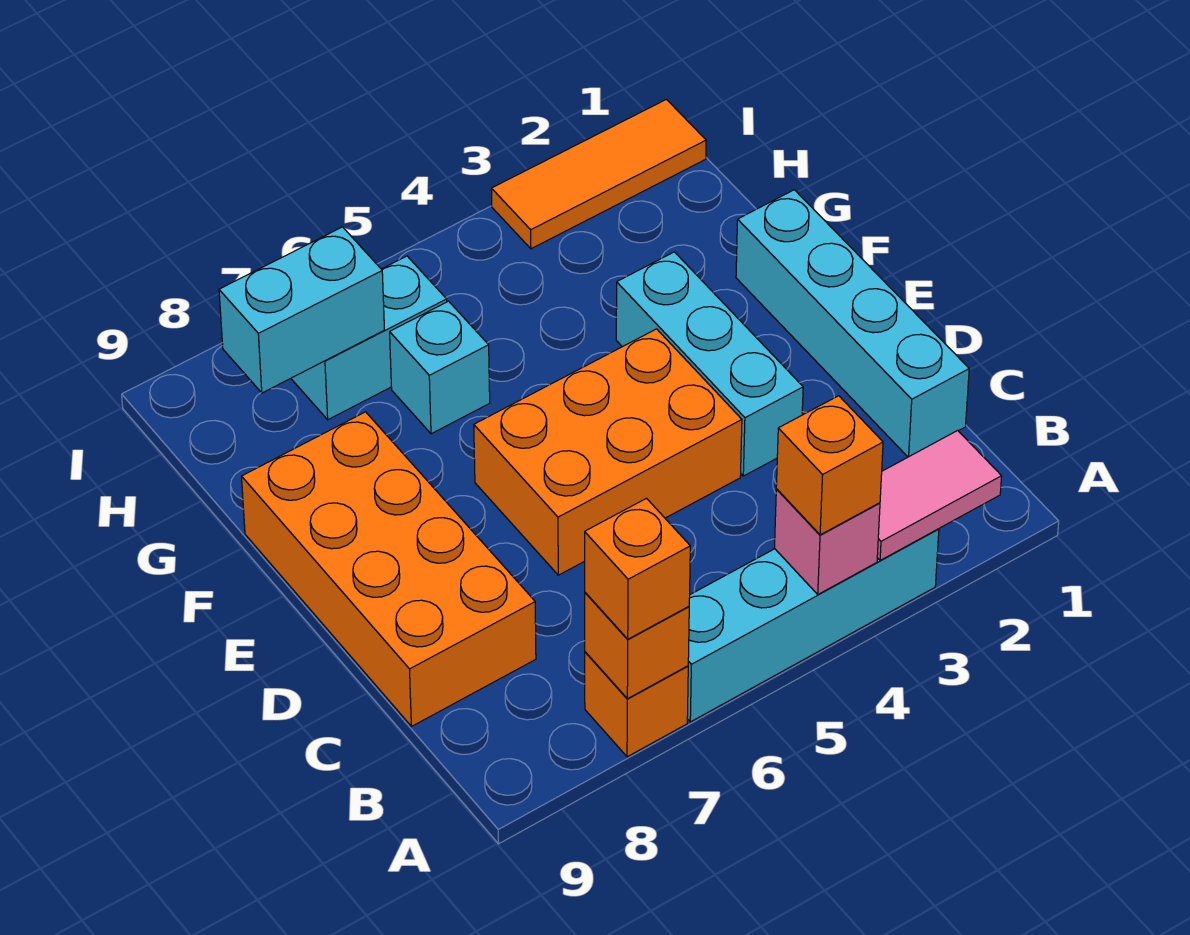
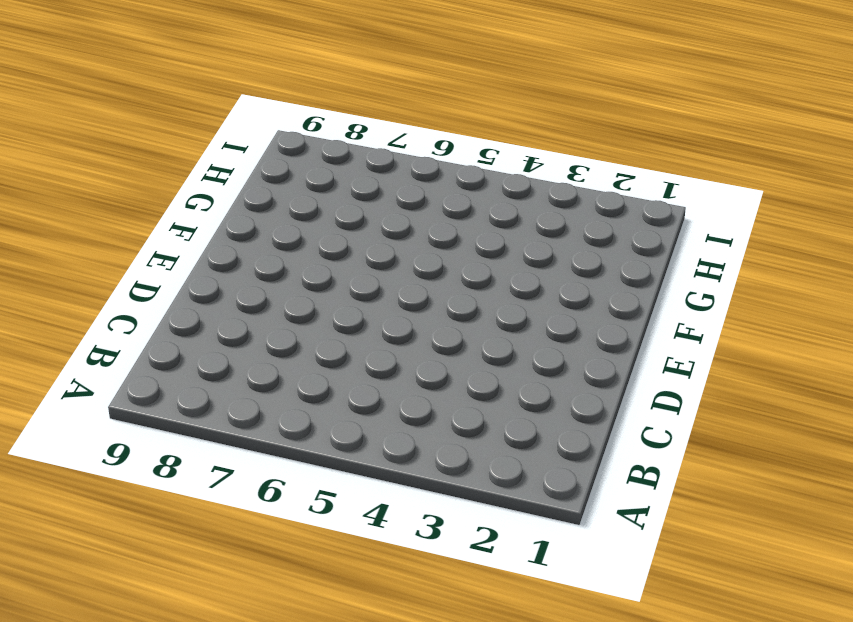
none -> cyan 1x4 brick [687,529,939,722]
none -> orange 1x1 brick [585,652,688,757]
none -> cyan 1x4 brick [736,190,969,457]

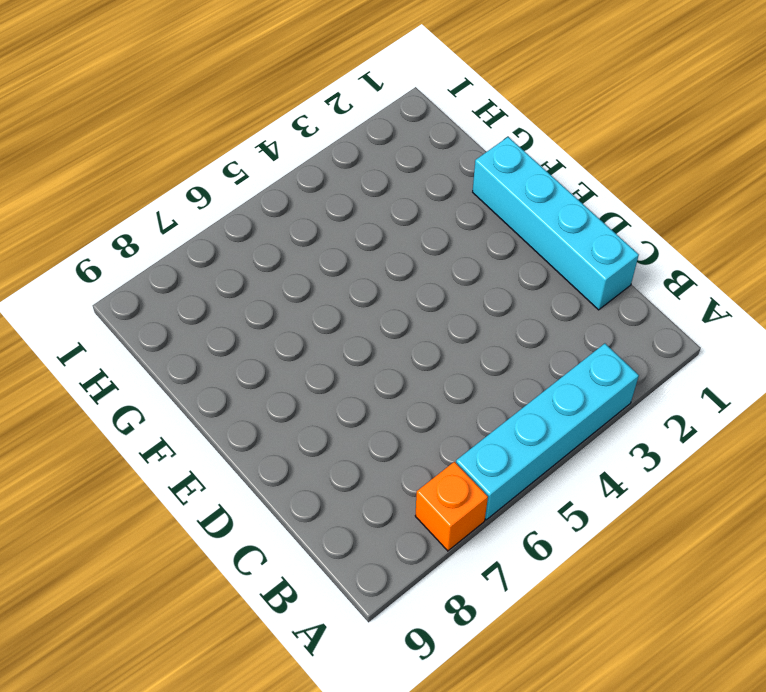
none -> orange 2x4 brick [242,412,536,726]
none -> cyan 1x3 brick [616,252,803,476]
none -> orange 2x3 brick [474,329,742,575]

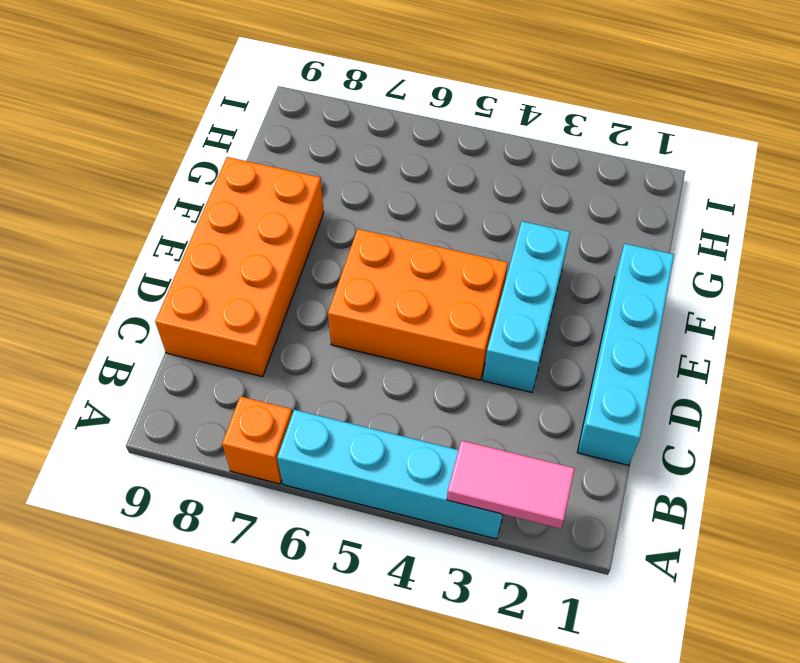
none -> cyan 1x1 brick [390,301,490,434]
none -> cyan 1x2 brick [291,256,447,420]
none -> orange 1x3 tile [491,99,706,249]

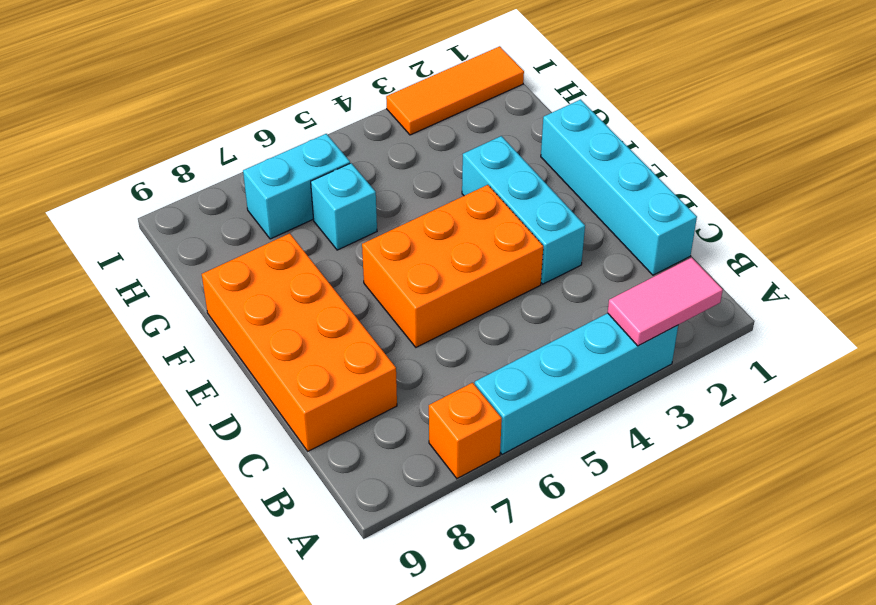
none -> pink 1x1 brick [775,489,880,594]
none -> orange 1x1 brick [585,593,689,699]
none -> cyan 1x2 brick [219,227,384,393]

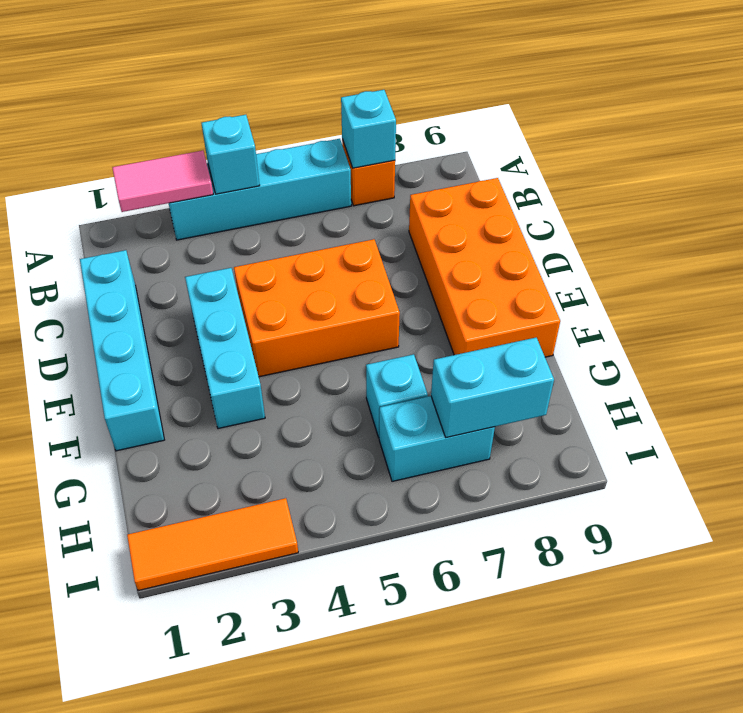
cyan 1x1 brick [201,115,260,194] -> pink 1x1 brick [775,489,880,594]
cyan 1x1 brick [341,90,396,168] -> orange 1x1 brick [585,593,689,699]
none -> orange 1x1 brick [776,396,883,535]
none -> orange 1x1 brick [585,498,690,639]

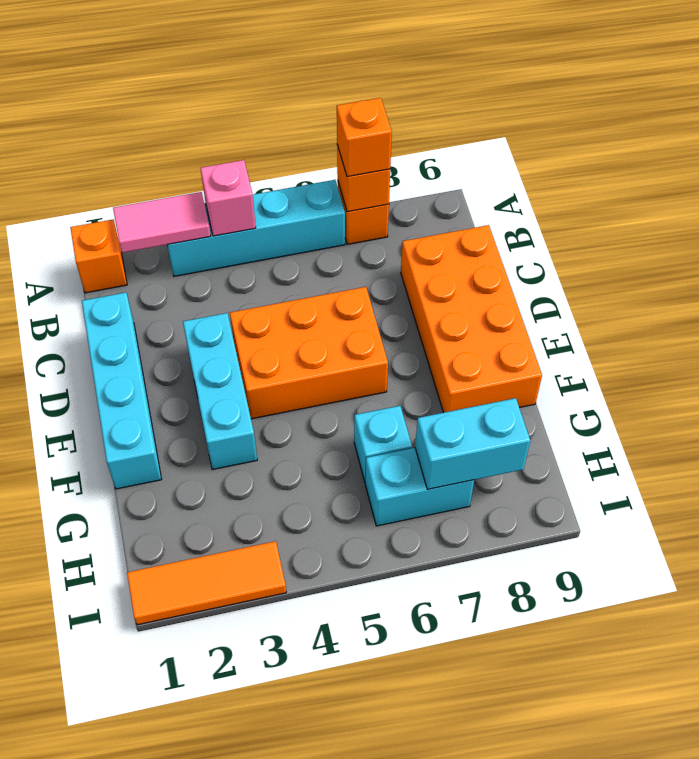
orange 1x1 brick [70,220,127,293] -> orange 1x1 brick moved to [776,396,883,535]

